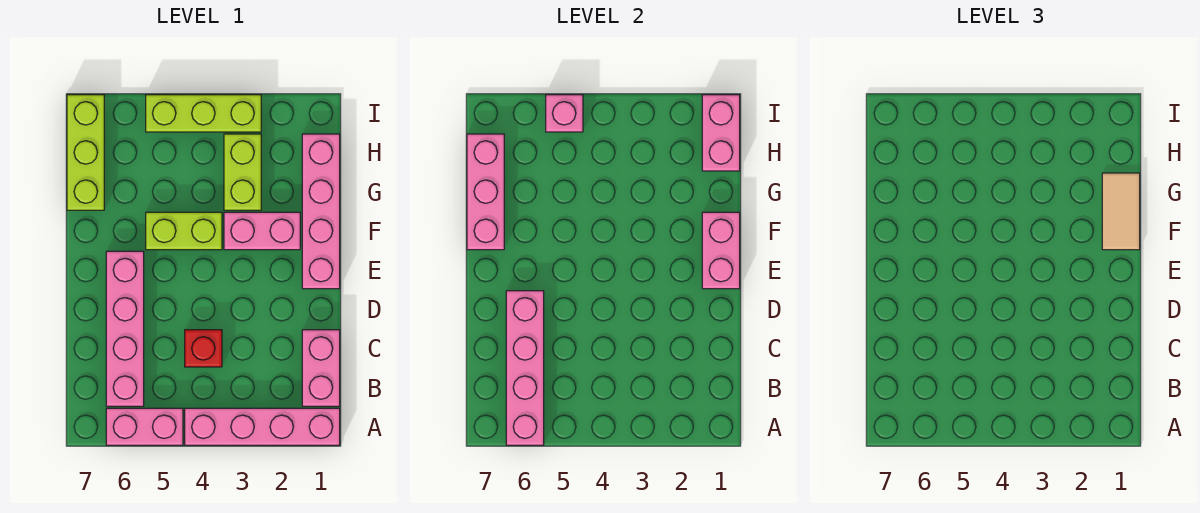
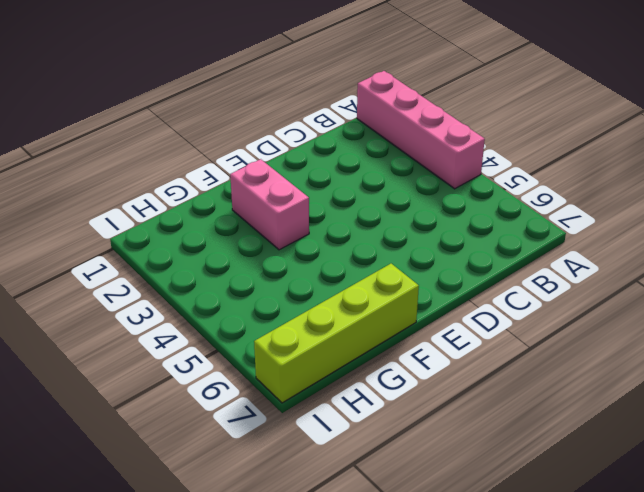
lime 1x4 brick [254,264,419,403] -> lime 1x3 brick [67,95,104,210]
none -> pink 1x2 brick [106,408,183,445]
none -> pink 1x2 brick [302,330,340,406]
none -> pink 1x4 brick [106,251,144,406]

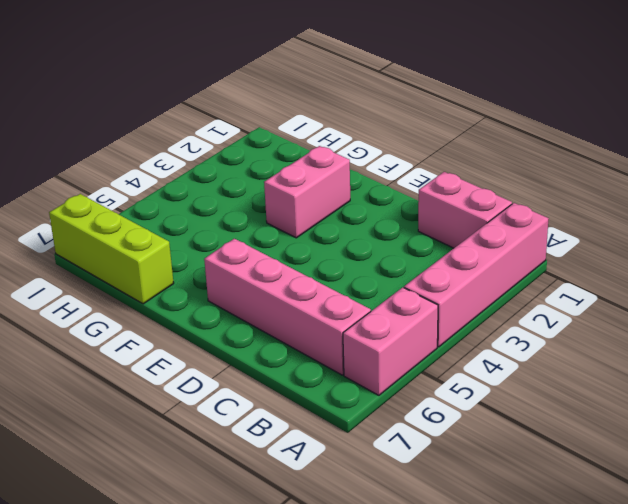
none -> red 1x1 brick [185,330,222,367]
none -> pink 1x4 brick [302,134,340,289]
none -> lime 1x2 brick [146,212,222,250]

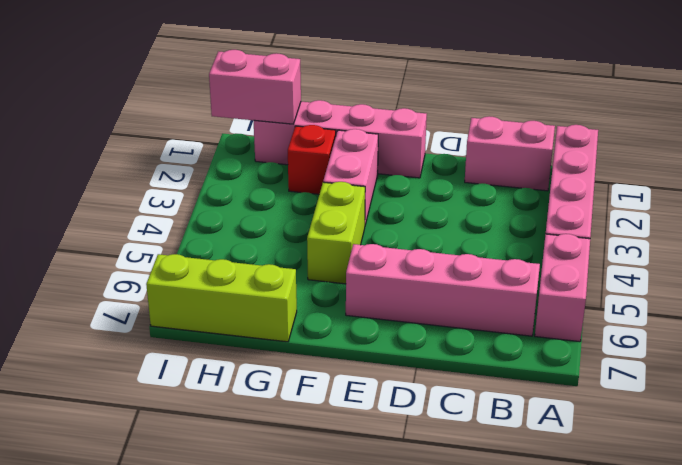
red 1x1 brick [288,125,336,194] -> red 1x1 brick moved to [185,330,222,367]
none -> lime 1x2 brick [224,134,261,210]
none -> lime 1x3 brick [146,95,261,132]
none -> pink 1x4 brick [506,291,544,445]

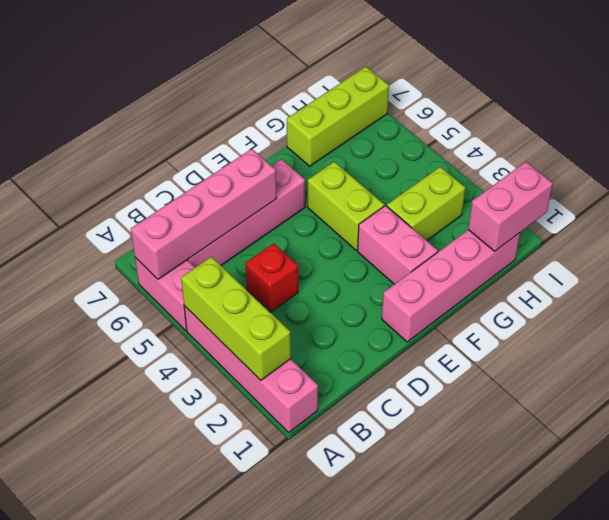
lime 1x3 brick [181,257,291,380] -> lime 1x3 brick moved to [146,95,261,132]
none -> pink 1x2 brick [302,330,340,406]
none -> pink 1x2 brick [702,212,740,289]
none -> pink 1x3 brick [467,134,504,250]

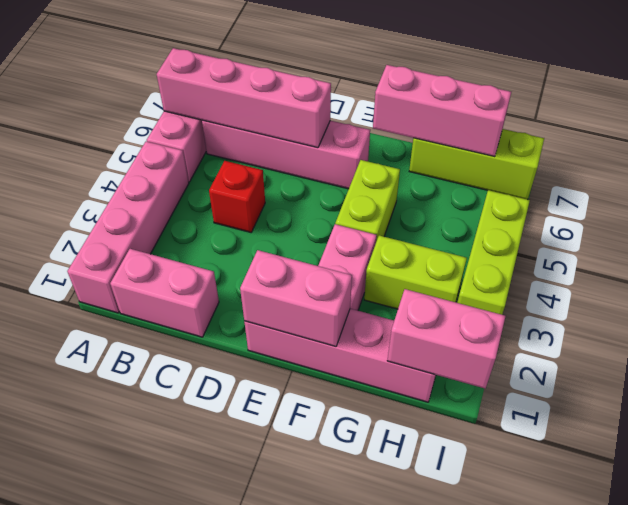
none -> pink 1x1 brick [546,95,583,132]
none -> tan 1x2 tile [1102,173,1140,250]

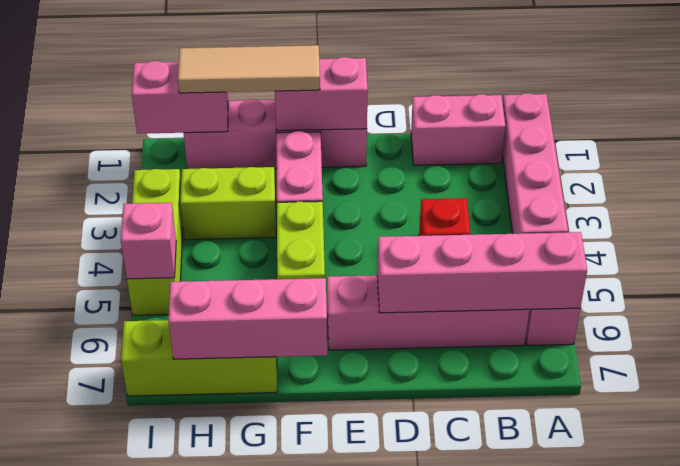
tan 1x3 tile [178,45,320,93] -> tan 1x2 tile [1102,173,1140,250]

